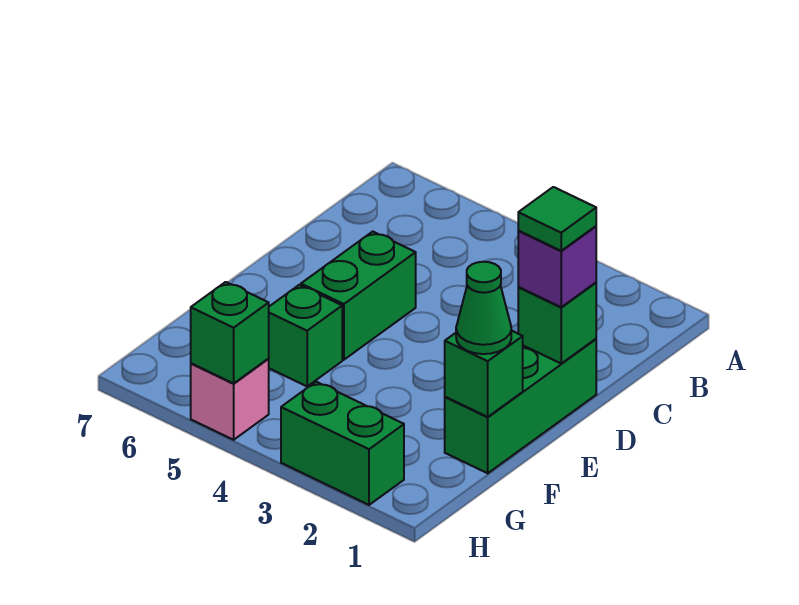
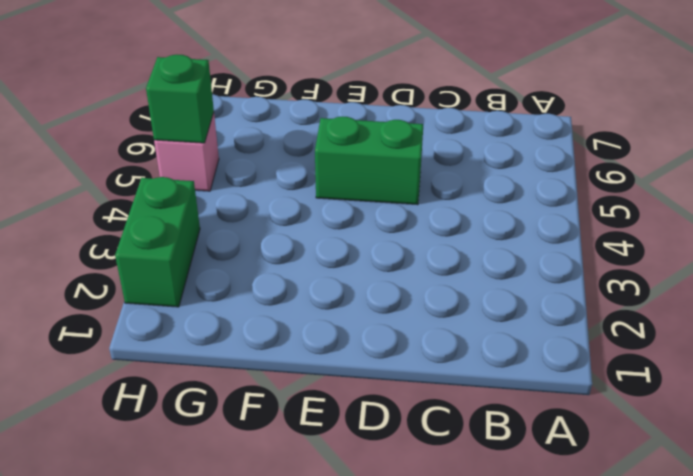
none -> green 1x3 brick [445,339,596,473]
none -> green 1x1 brick [268,285,342,386]

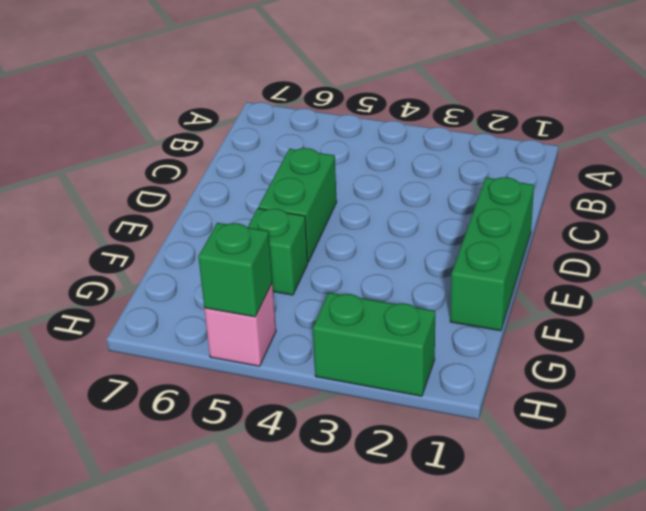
none -> green 1x1 brick [518,283,596,363]
none -> green 1x1 brick [445,331,523,417]

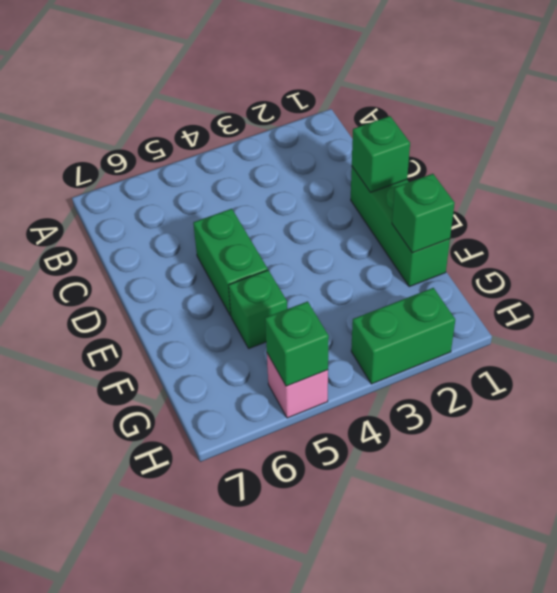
none -> purple 1x1 brick [518,226,596,307]
none -> green 1x1 cone [456,262,511,354]

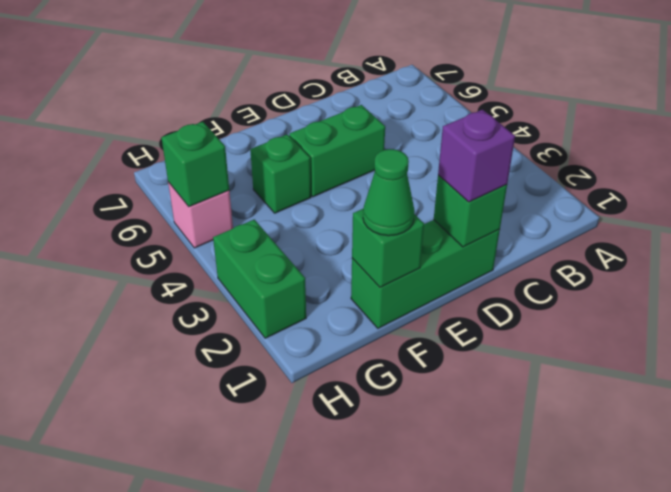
none -> green 1x1 tile [518,187,596,251]

